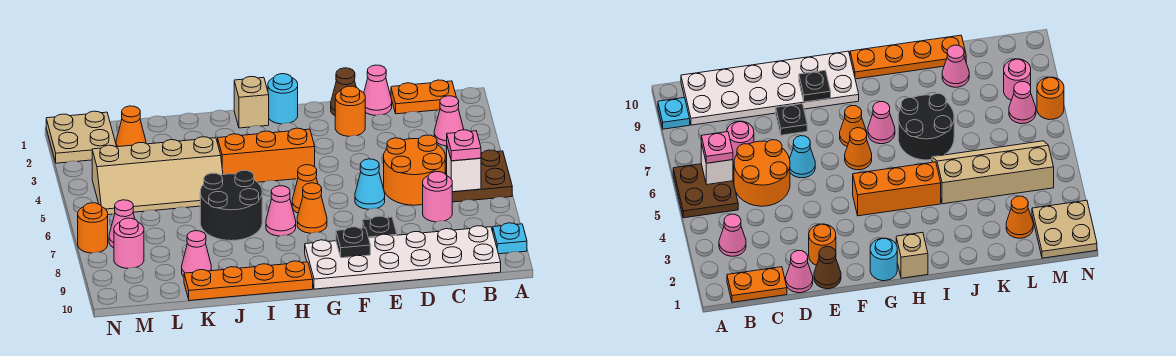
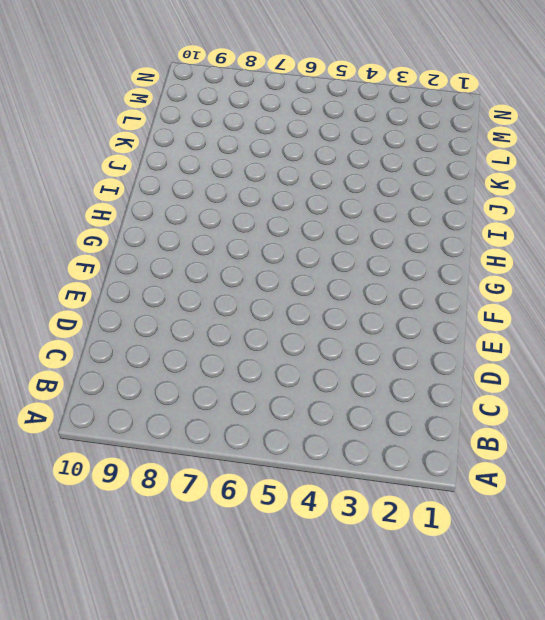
none -> brown 2x2 plate [445,150,512,202]
none -> cyan 1x1 plate [493,223,527,254]
none -> orange 1x2 plate [391,80,456,114]
none -> pink 1x1 cone [434,96,464,146]

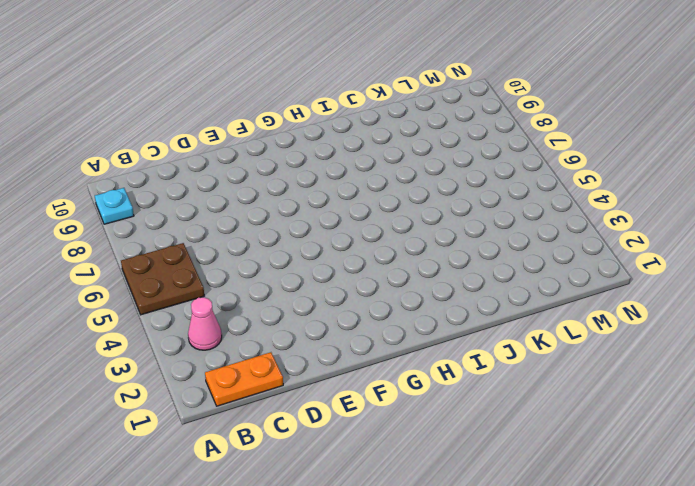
none -> white 2x6 plate [305,226,501,289]
none -> orange 2x2 round brick [384,135,445,205]
none -> pink 1x1 round brick [423,172,452,222]
none -> pink 1x1 cone [364,65,392,115]

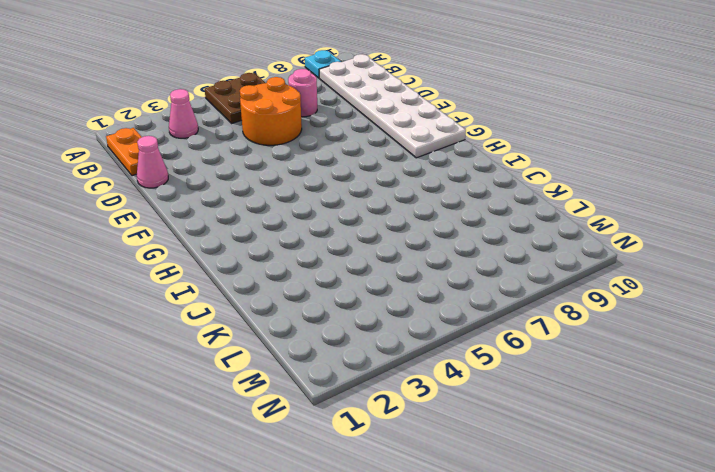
none -> brown 1x1 cone [331,68,356,116]
none -> orange 1x1 round brick [335,86,365,136]
none -> cyan 1x1 cone [355,159,385,209]
none -> black 1x1 plate [362,216,397,238]

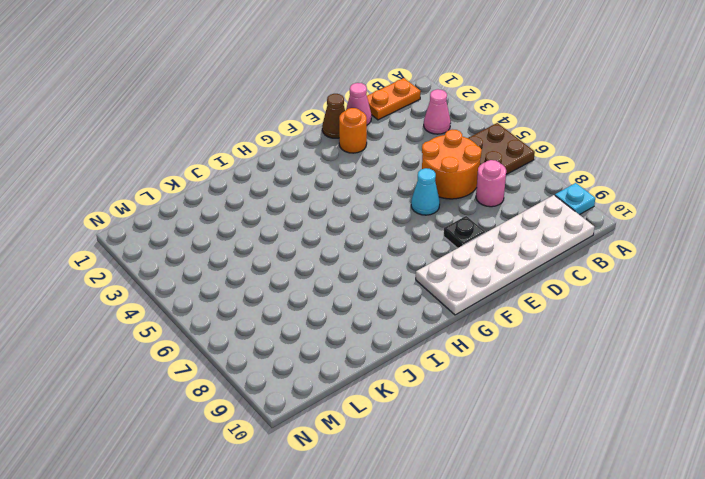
none -> cyan 1x1 round brick [268,74,298,124]
none -> orange 1x3 brick [217,128,315,182]
none -> orange 1x1 cone [292,165,318,213]
none -> orange 1x1 cone [297,183,327,233]

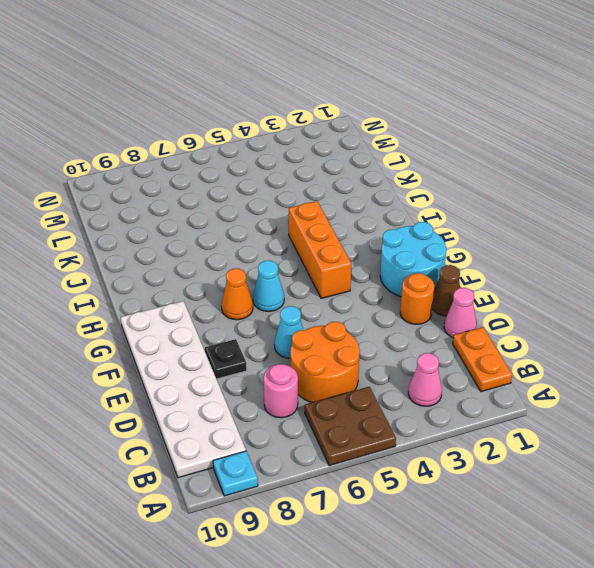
cyan 2x2 round brick [380,222,446,296] -> cyan 1x1 round brick [268,74,298,124]
cyan 1x1 cone [253,260,284,311] -> orange 1x1 cone [292,165,318,213]
none -> tan 1x1 brick [234,77,269,128]
none -> pink 1x1 cone [266,186,296,236]
none -> orange 1x4 plate [184,261,313,301]
none -> black 2x2 round brick [200,170,262,241]

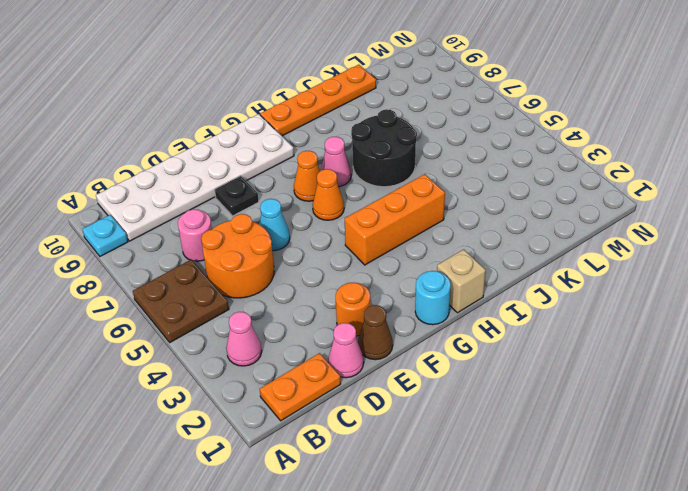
none -> tan 2x4 slope [92,137,223,215]
none -> pink 1x1 cone [182,231,211,277]
none -> orange 1x1 cone [116,106,146,147]
none -> tan 2x2 plate [46,111,117,163]

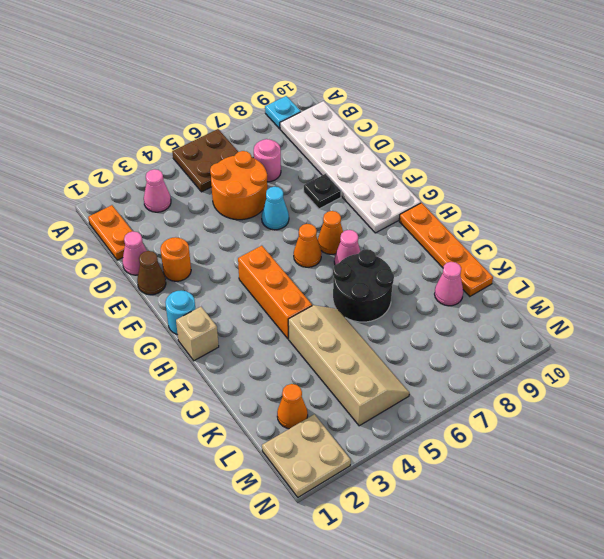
none -> pink 1x1 cone [109,200,135,248]
none -> pink 1x1 round brick [114,218,144,268]
none -> orange 1x1 round brick [78,203,108,253]
none -> white 1x1 brick [447,147,481,192]

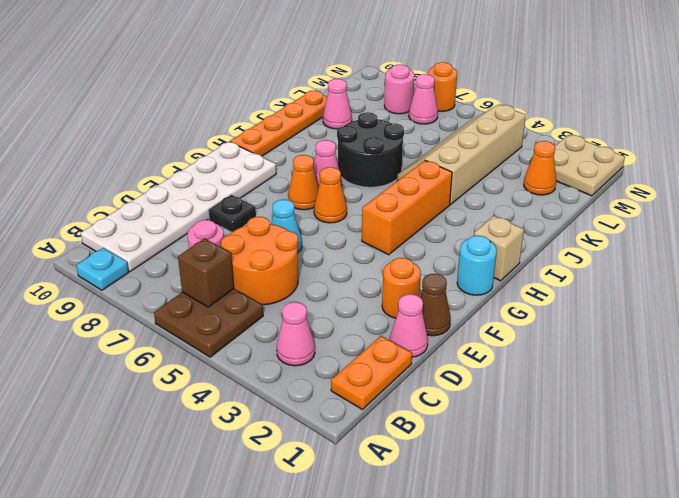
brown 1x1 brick [178,238,234,307] -> white 1x1 brick [447,147,481,192]
none -> black 1x1 plate [336,227,370,258]
none -> pink 1x1 plate [447,130,481,161]

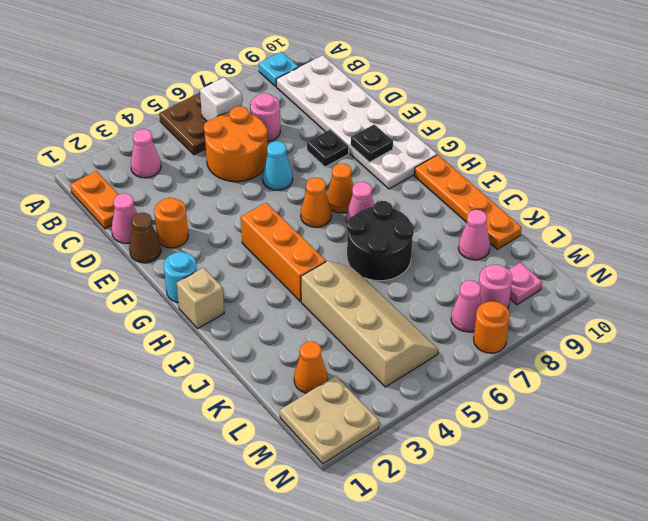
pink 1x1 plate [509,263,542,305] -> pink 1x1 plate moved to [447,130,481,161]

